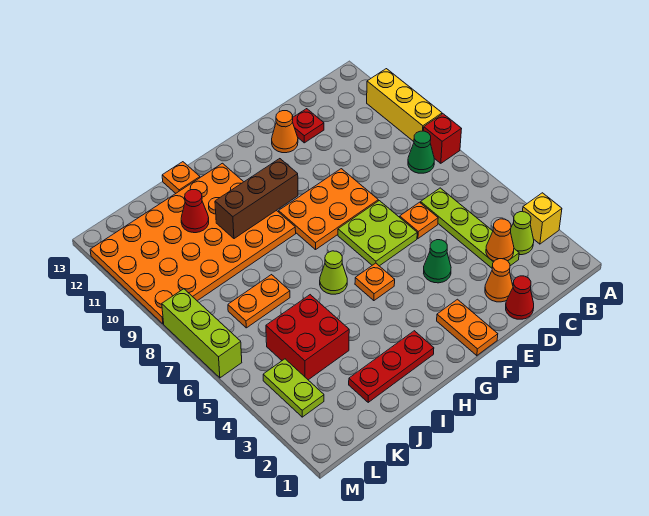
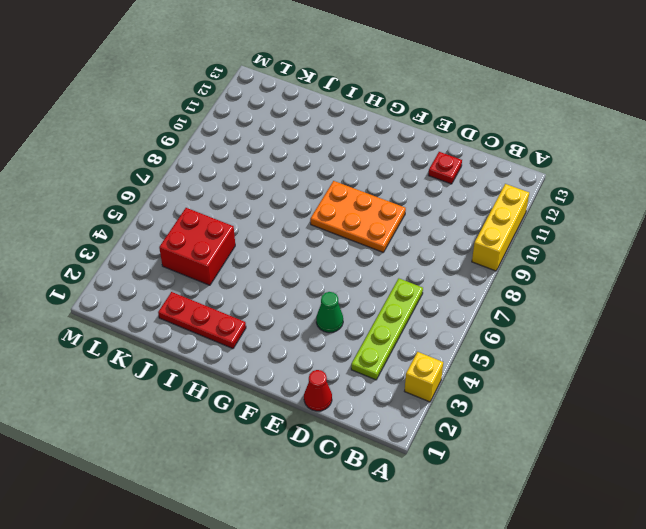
none -> red 1x1 brick [424,114,461,163]
none -> lime 1x1 cone [511,212,534,255]
none -> green 1x1 cone [408,131,434,173]

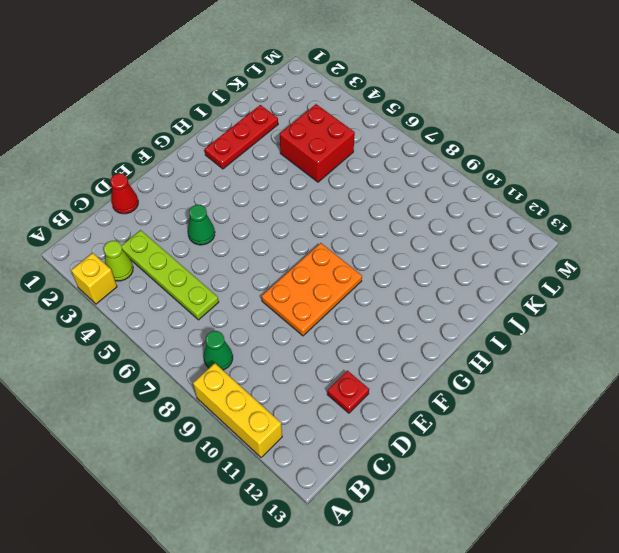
none -> red 1x1 brick [424,114,461,163]
none -> orange 1x1 cone [485,259,513,302]
none -> orange 1x1 plate [400,202,438,238]

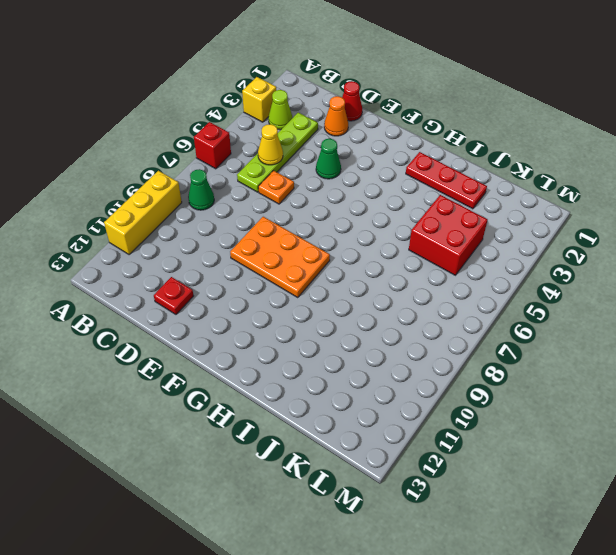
red 1x1 brick [194,122,231,169] -> red 1x1 brick moved to [424,114,461,163]
yellow 1x1 cone [258,124,283,165] -> none
none -> lime 2x2 plate [338,201,417,266]
none -> orange 1x1 cone [272,111,298,153]
none -> orange 1x2 plate [437,299,498,356]

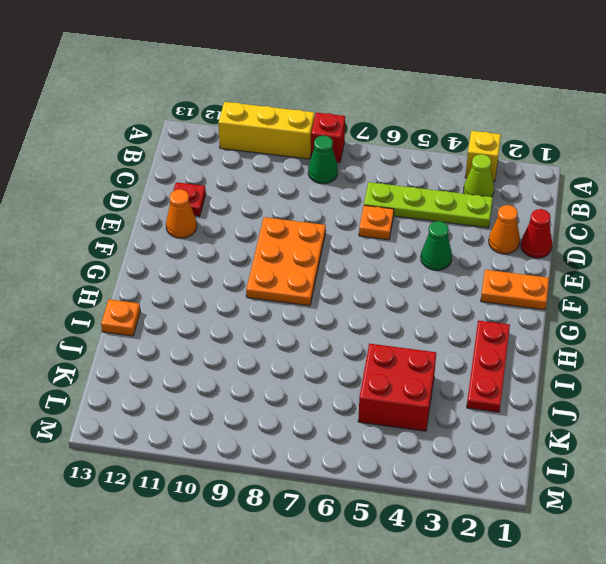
none -> lime 2x2 plate [338,201,417,266]
none -> orange 1x1 plate [355,263,395,301]
none -> lime 1x1 cone [320,251,347,294]

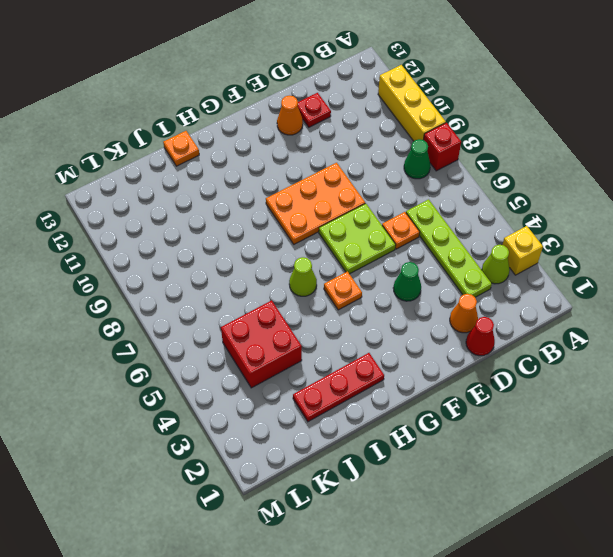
none -> orange 1x2 plate [437,299,498,356]
none -> orange 4x6 plate [90,163,296,324]
none -> orange 1x2 plate [228,275,290,328]

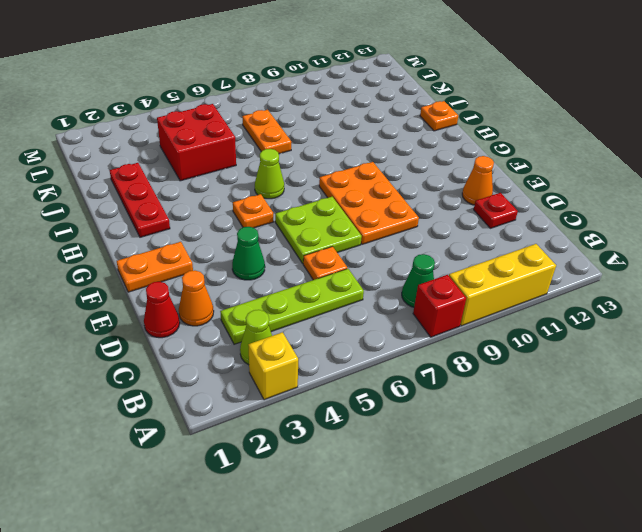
none -> orange 4x6 plate [90,163,296,324]
none -> lime 1x2 plate [263,359,324,417]
none -> lime 1x3 brick [162,289,242,378]

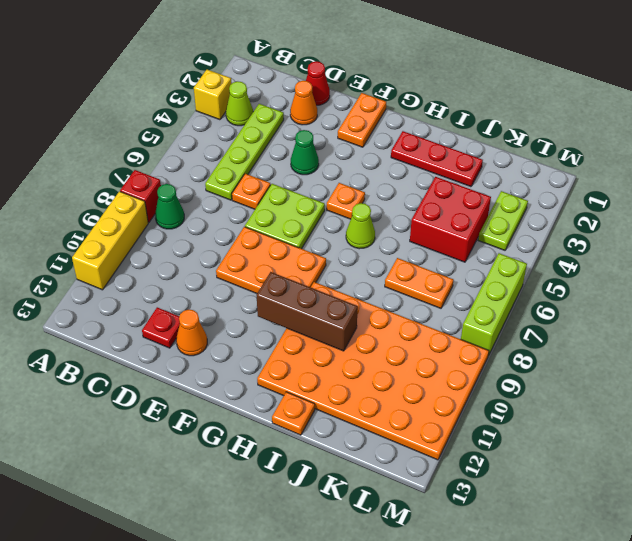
none -> orange 1x1 cone [486,219,514,261]
none -> red 1x1 cone [181,190,209,233]

